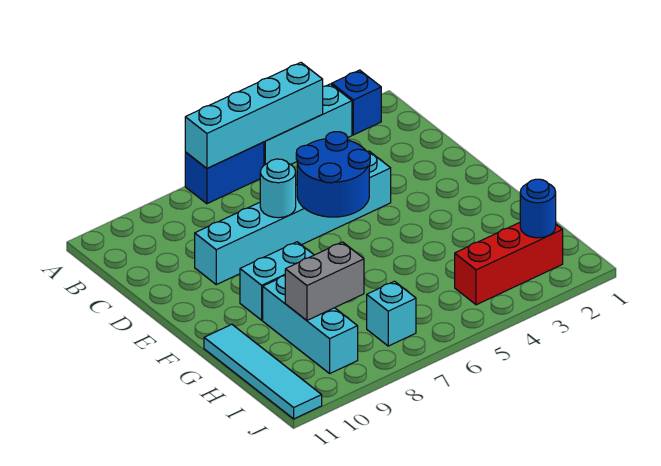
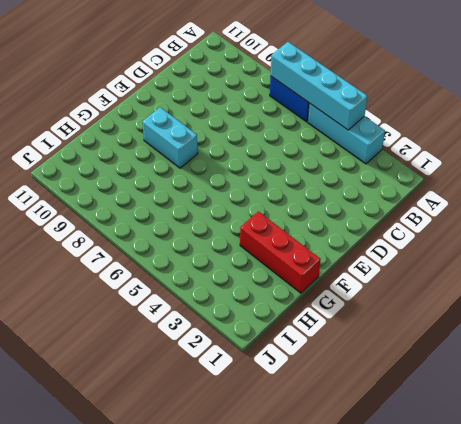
red 1x3 brick [240,211,321,293] -> red 1x3 brick moved to [455,223,563,305]
none -> blue 1x1 brick [332,70,381,135]
none -> cyan 1x6 brick [195,151,391,285]
none -> cyan 1x3 brick [263,276,358,373]

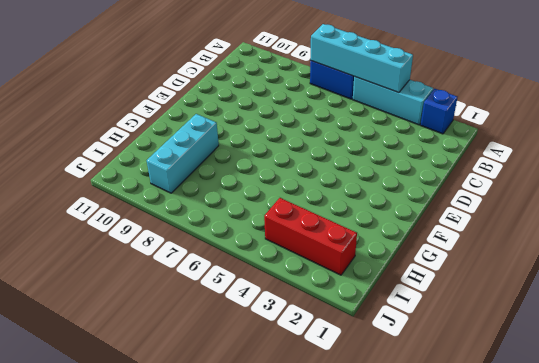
none -> cyan 1x6 brick [195,151,391,285]
none -> cyan 1x2 brick [240,242,314,320]
none -> cyan 1x4 tile [204,324,322,419]

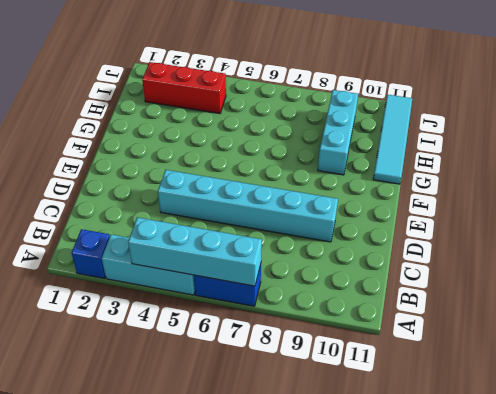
none -> cyan 1x2 brick [240,242,314,320]
none -> cyan 1x1 brick [367,281,416,346]
none -> blue 2x2 round brick [296,132,370,217]

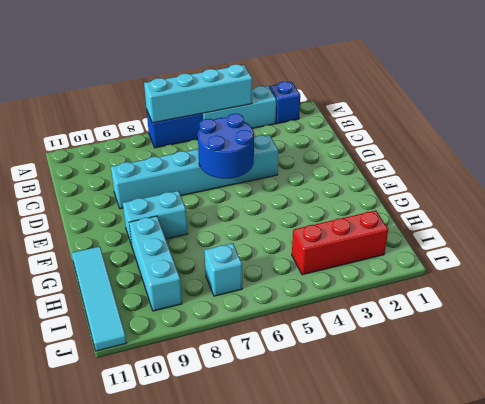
none -> cyan 1x1 round brick [260,159,296,218]
none -> grey 1x2 brick [285,242,364,320]
none -> blue 1x1 round brick [520,179,556,238]

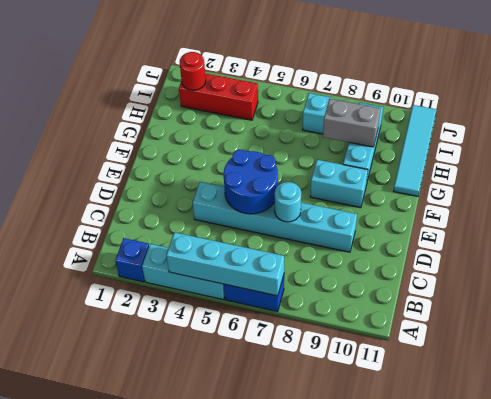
red 1x1 round brick [180,52,206,90] -> blue 1x1 round brick [520,179,556,238]

